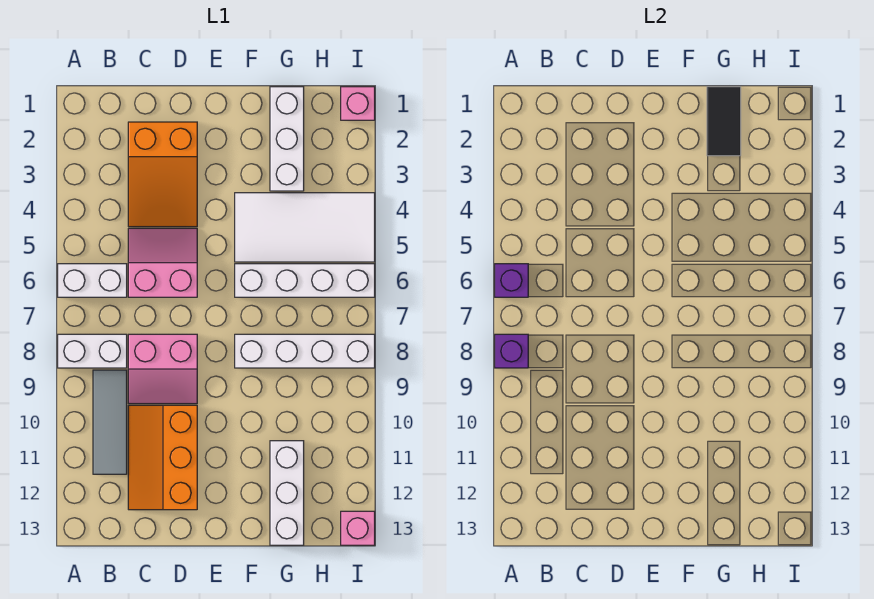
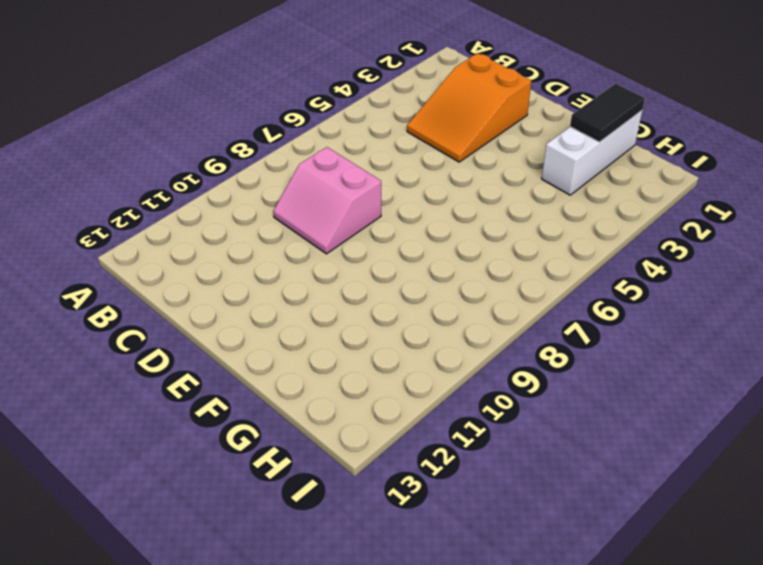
none -> white 1x2 brick [58,264,127,297]
none -> white 1x2 brick [58,334,127,368]
none -> grey 1x3 tile [93,370,127,474]

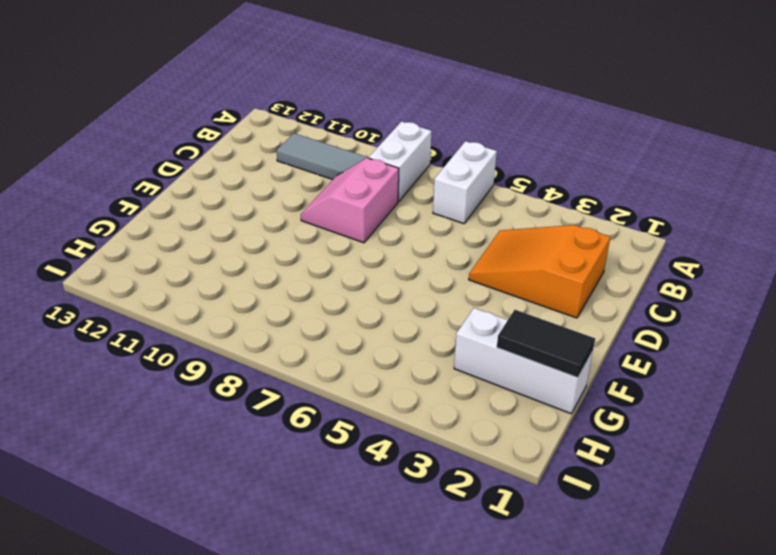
none -> pink 2x2 slope [128,228,197,297]
none -> orange 2x3 slope [128,405,197,510]
none -> white 2x4 tile [235,193,375,262]

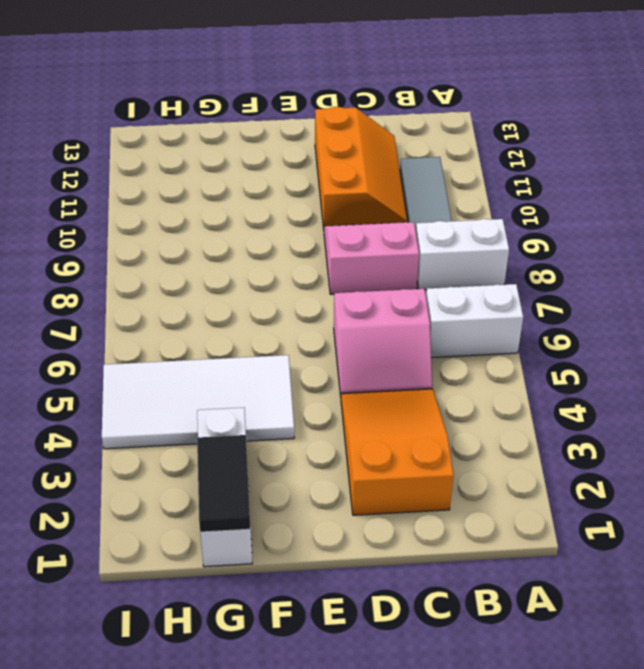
none -> white 1x4 brick [235,264,375,297]
none -> white 1x4 brick [235,334,375,368]
none -> white 1x3 brick [270,441,304,545]

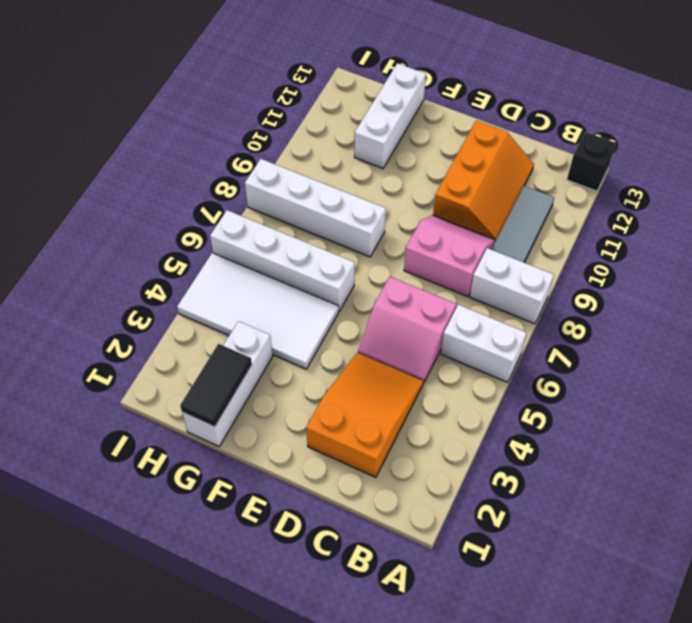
black 1x1 brick [567,132,616,191] -> none
none -> pink 1x1 brick [341,87,375,120]
none -> pink 1x1 brick [341,511,375,545]
none -> purple 1x1 brick [495,264,528,297]

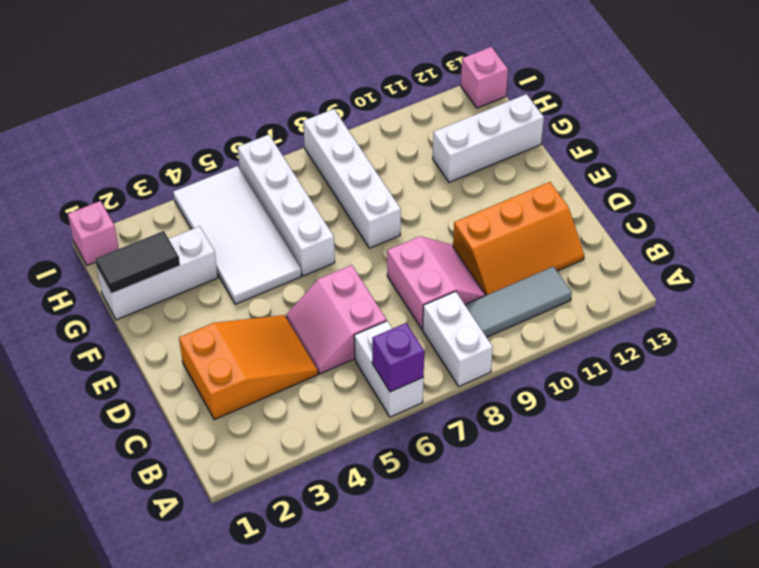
none -> purple 1x1 brick [495,334,528,368]

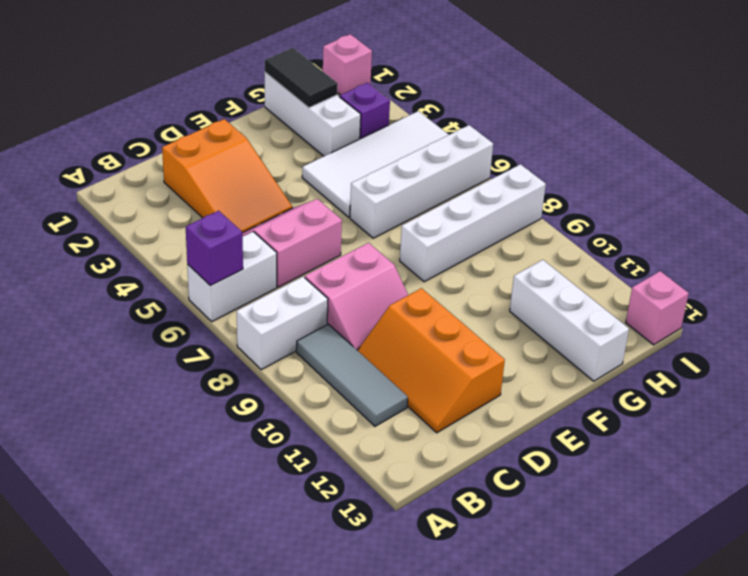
purple 1x1 brick [340,83,390,139] -> purple 1x1 brick moved to [495,334,528,368]

